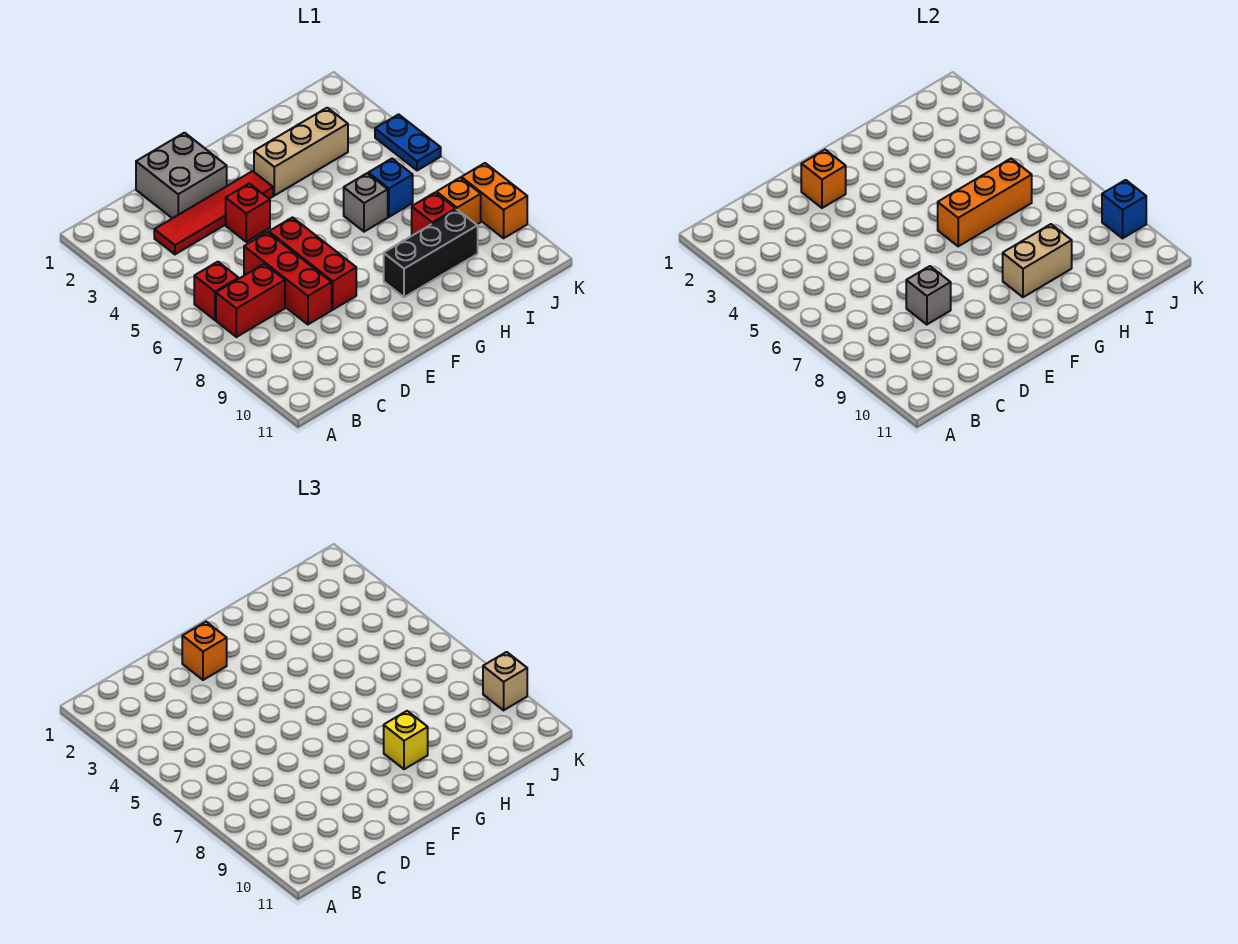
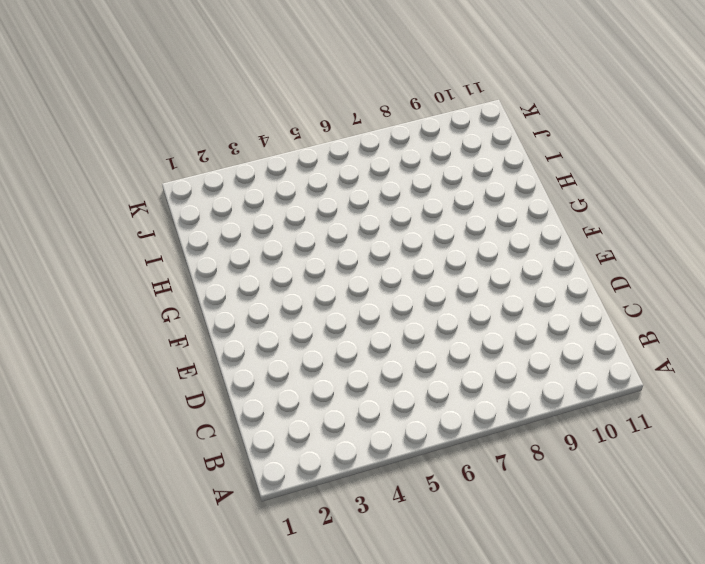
none -> red 1x1 brick [194,262,239,320]
none -> red 1x2 brick [216,264,285,337]
none -> red 1x4 tile [154,171,273,254]

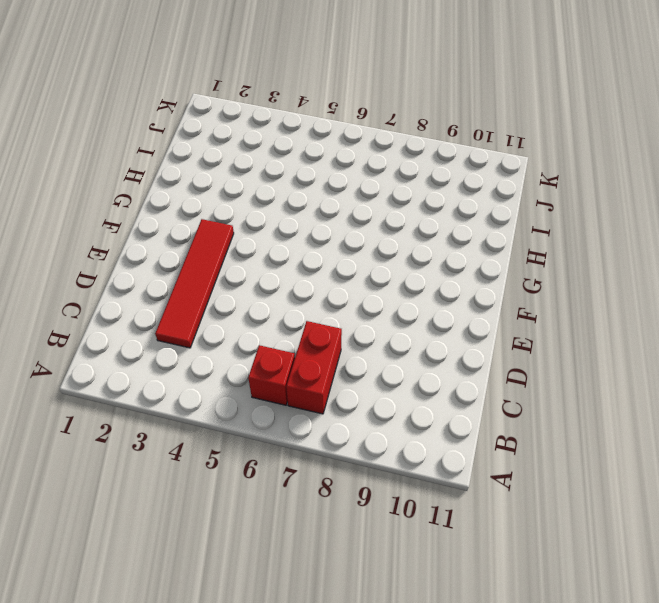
none -> grey 2x2 brick [136,133,227,218]
none -> red 1x3 brick [244,232,332,324]
none -> red 1x1 brick [226,184,270,242]

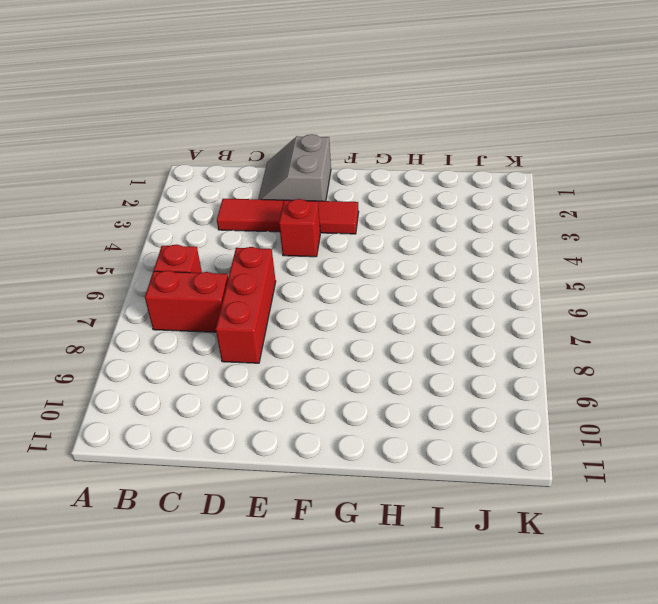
grey 2x2 slope [258,134,331,201] -> grey 2x2 brick [136,133,227,218]
none -> red 1x3 brick [269,217,356,310]
none -> tan 1x3 brick [254,108,348,196]
none -> black 1x3 brick [384,209,478,297]

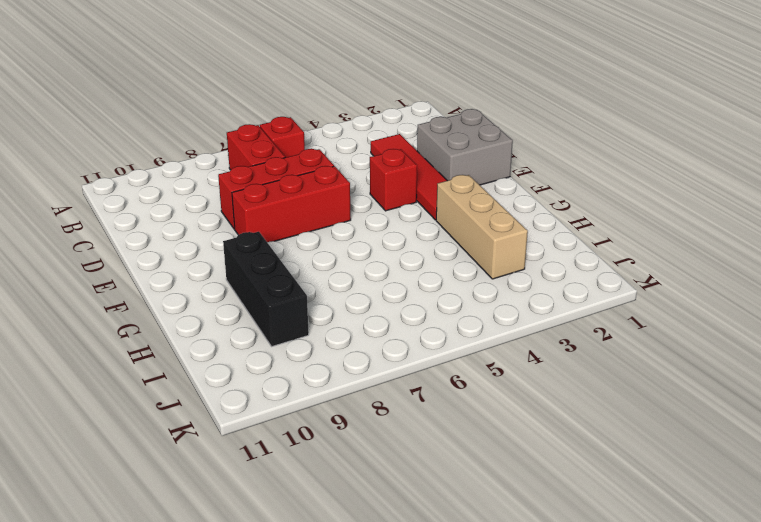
none -> grey 1x1 brick [344,173,388,232]
none -> blue 1x1 brick [368,159,413,217]
none -> red 1x1 brick [412,192,456,236]

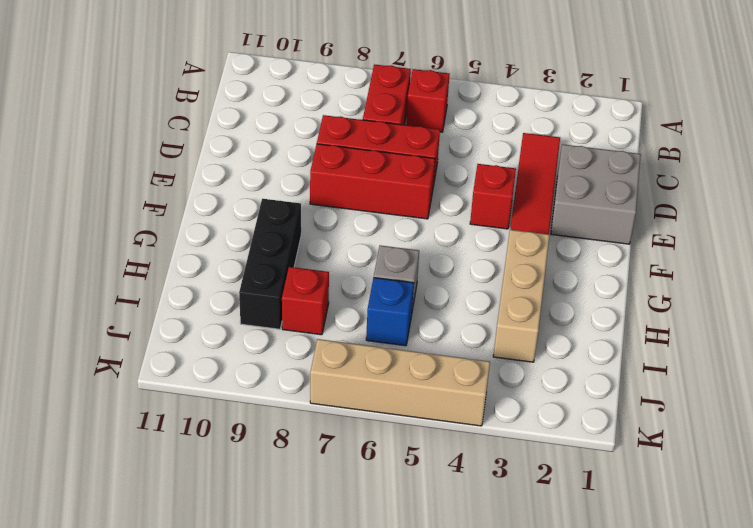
tan 1x4 brick [310,339,490,426] -> blue 1x2 plate [375,114,441,171]
none -> orange 1x1 brick [437,178,481,225]
none -> orange 1x2 brick [461,163,527,238]
none -> grey 1x1 brick [906,266,951,324]

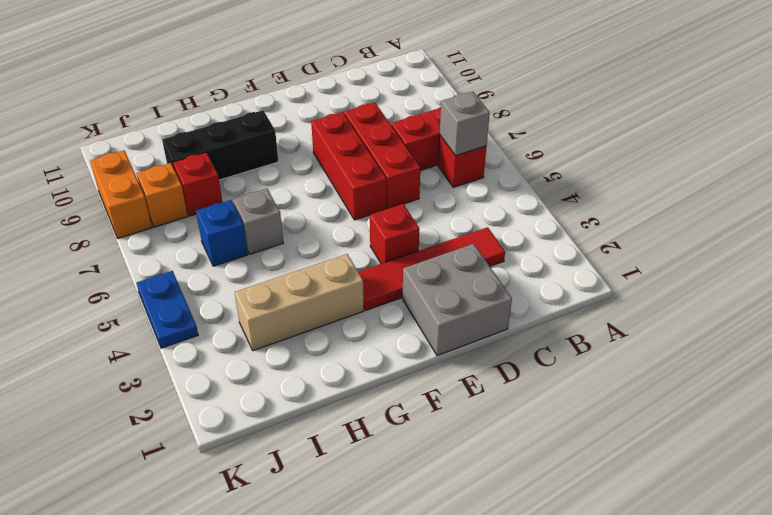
grey 1x1 brick [440,91,490,156] -> grey 1x1 brick moved to [906,266,951,324]
none -> orange 1x1 brick [801,150,846,208]
none -> orange 1x3 brick [938,159,1032,246]
none -> tan 1x2 brick [1003,224,1072,297]

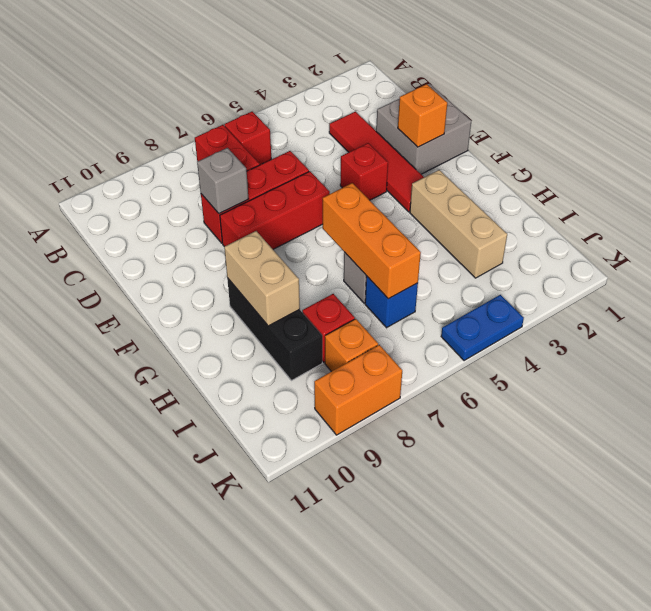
none -> blue 1x1 brick [1102,180,1146,238]
none -> orange 1x1 brick [182,622,227,680]
none -> yellow 1x1 brick [384,711,428,769]

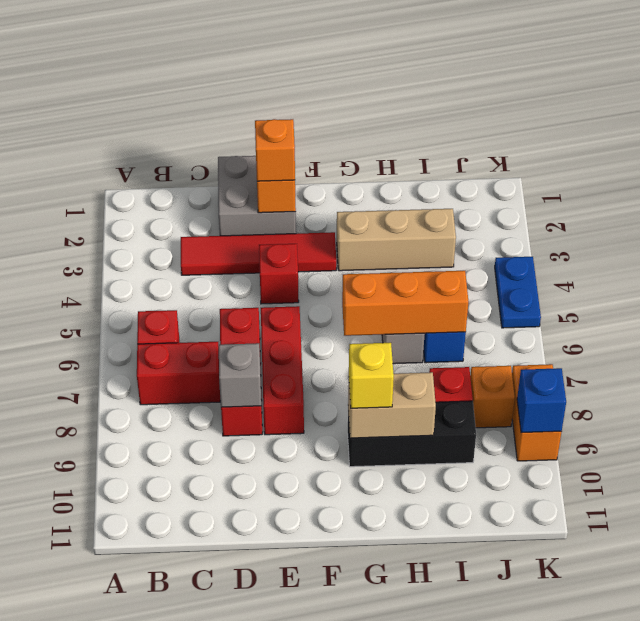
none -> tan 1x1 brick [483,652,527,710]

